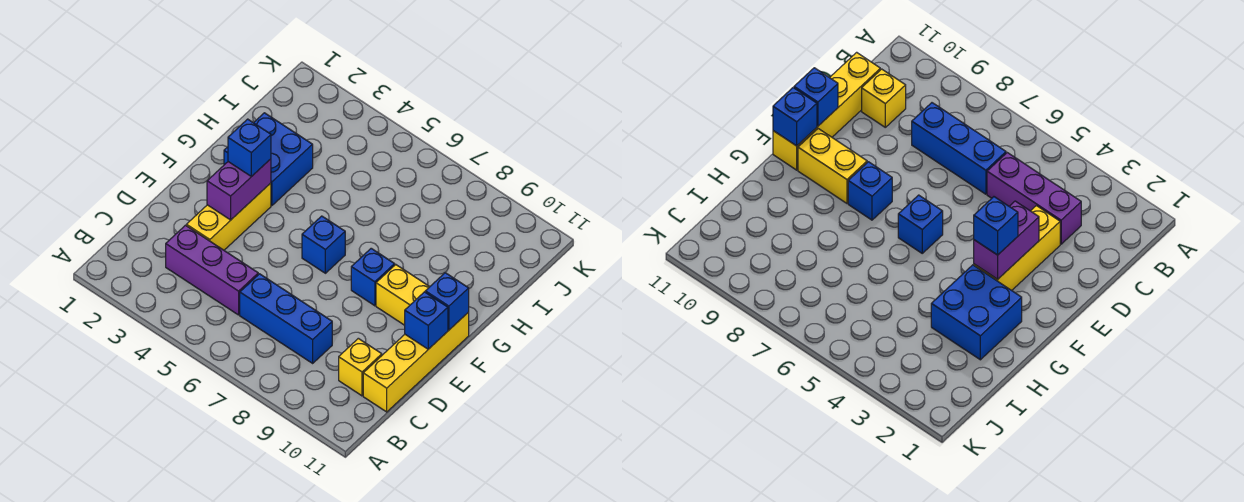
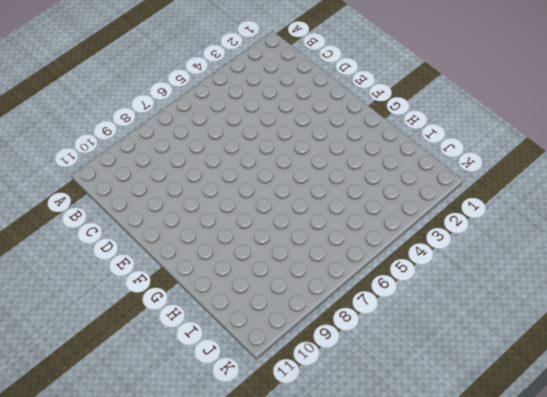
none -> purple 1x3 brick [166,225,258,315]
none -> blue 1x3 brick [240,274,332,363]
none -> yellow 1x1 brick [339,338,382,396]

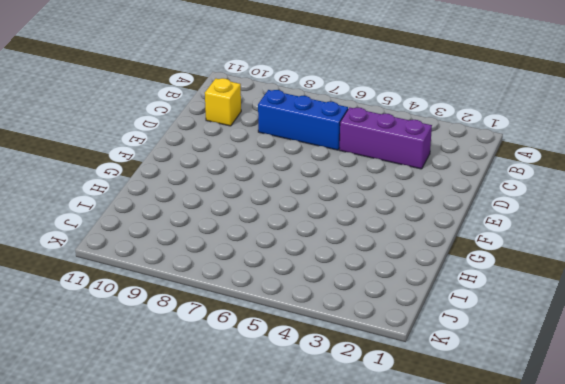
none -> yellow 1x4 brick [363,312,469,412]
none -> yellow 1x3 brick [186,183,271,250]
none -> blue 1x1 brick [302,216,345,273]

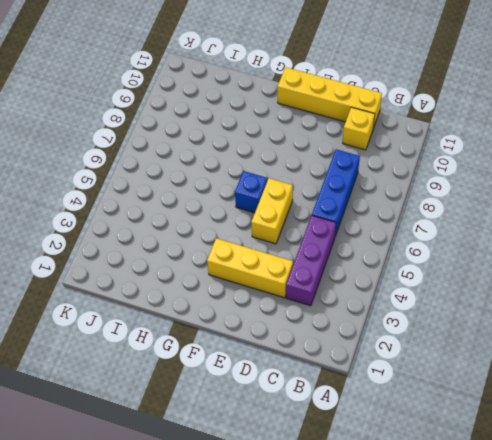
yellow 1x2 brick [251,178,293,244] -> yellow 1x2 brick moved to [376,265,430,325]
none -> blue 1x1 brick [351,248,395,306]
none -> blue 2x2 brick [224,113,313,205]
none -> purple 1x2 brick [207,159,271,220]

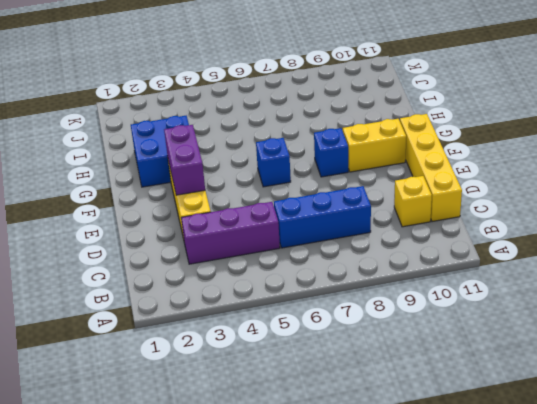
none -> blue 1x1 brick [405,292,448,349]
none -> blue 1x1 brick [425,273,469,330]
none -> blue 1x1 brick [228,119,271,177]

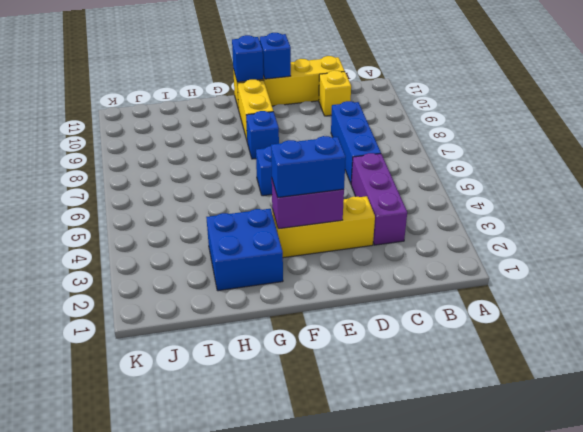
blue 1x2 brick [271,136,346,197] -> blue 1x1 brick [228,119,271,177]

